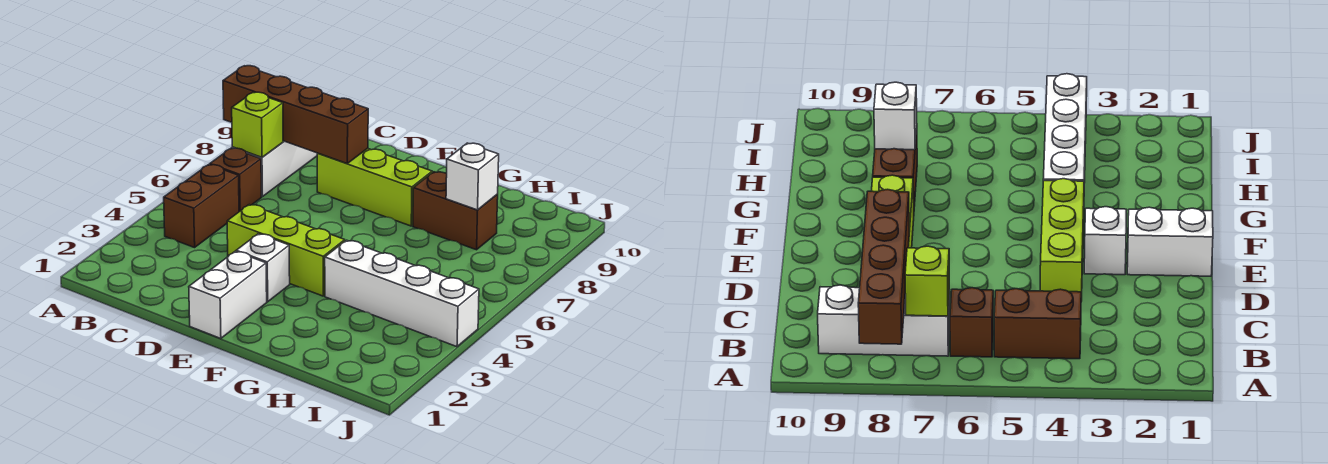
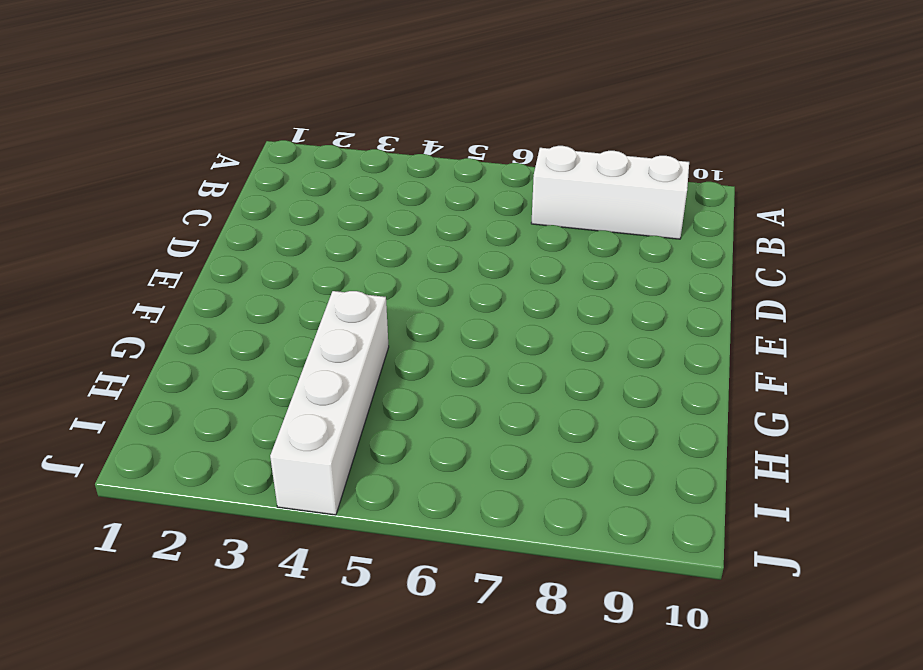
none -> brown 1x2 brick [164,165,239,248]
none -> brown 1x1 brick [210,148,261,212]
none -> lime 1x3 brick [227,205,345,296]

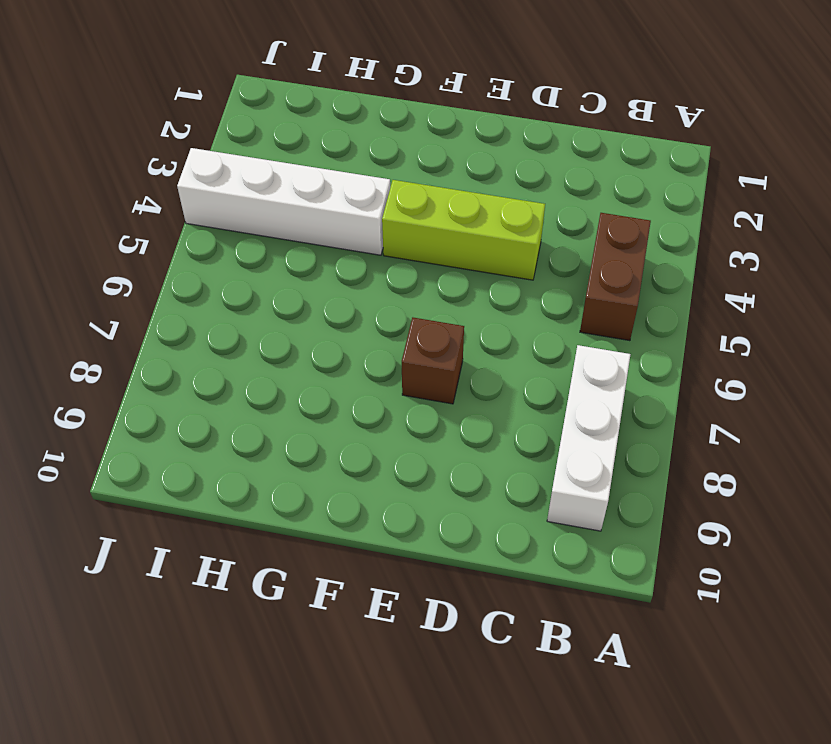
brown 1x1 brick [402,317,464,404] -> brown 1x1 brick moved to [210,148,261,212]
none -> lime 1x3 brick [317,148,432,226]
none -> white 1x2 brick [189,251,267,339]
none -> white 1x1 brick [236,234,290,302]

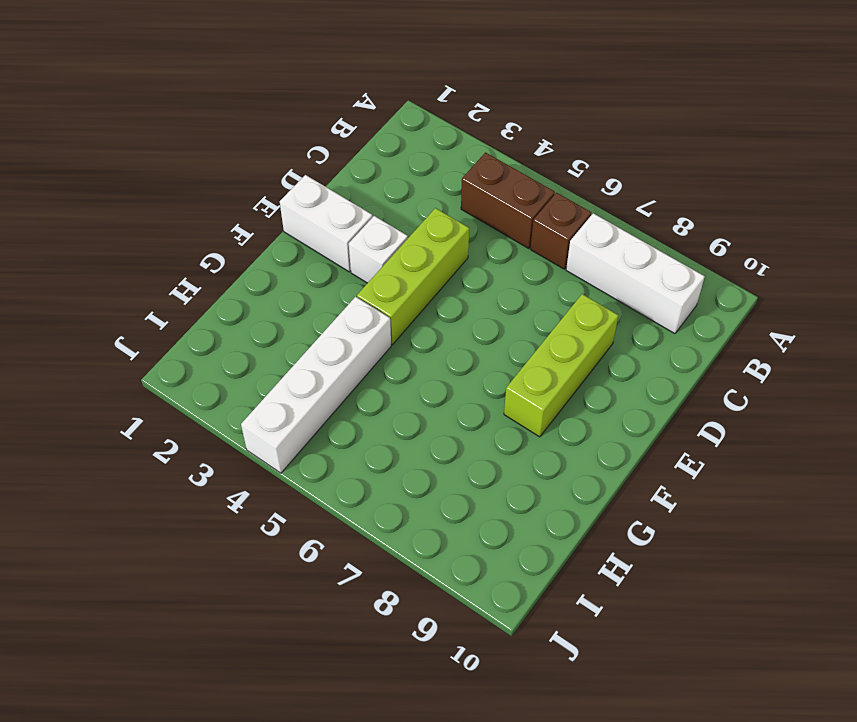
none -> brown 1x2 brick [413,172,498,250]
none -> brown 1x4 brick [223,66,368,163]
none -> lime 1x1 brick [232,92,283,157]

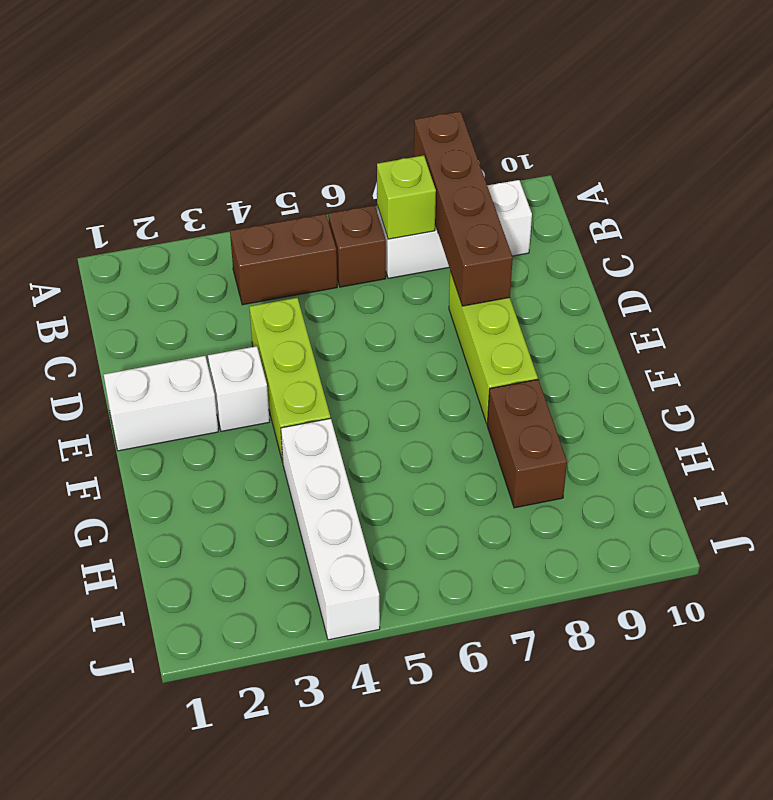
none -> white 1x1 brick [446,143,499,210]

